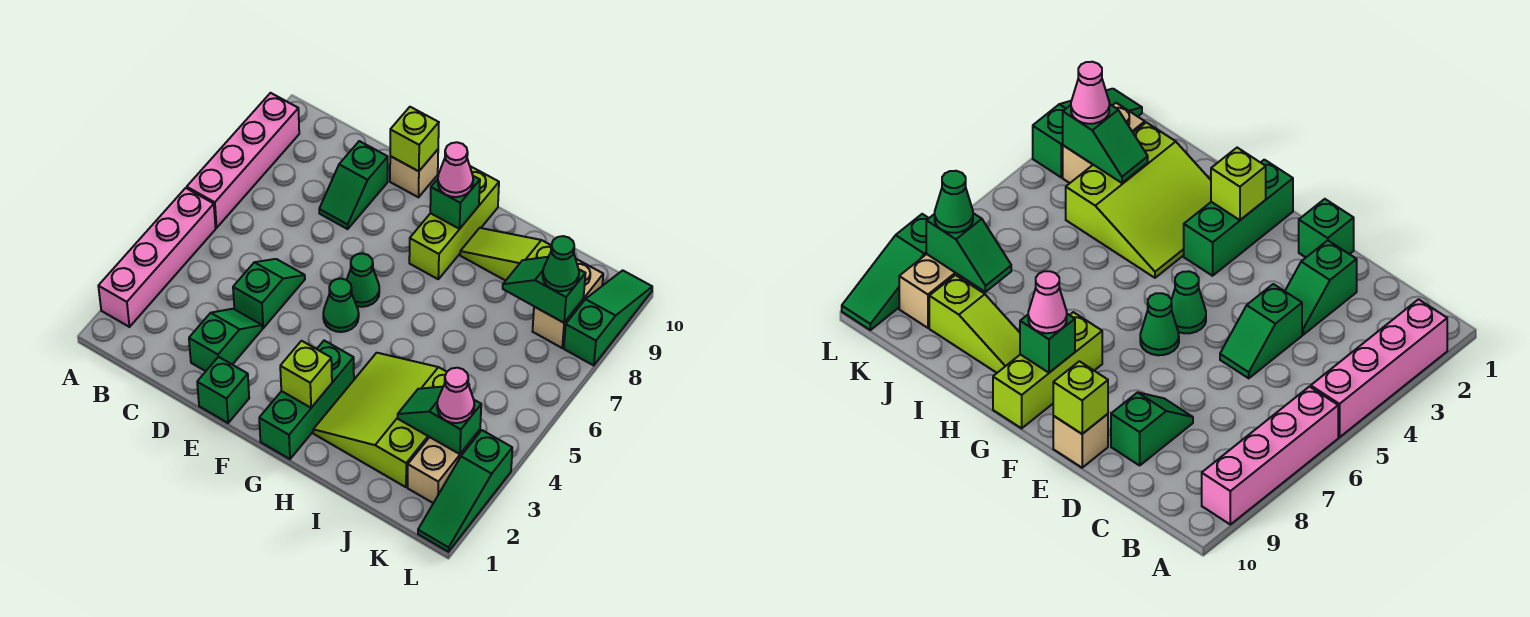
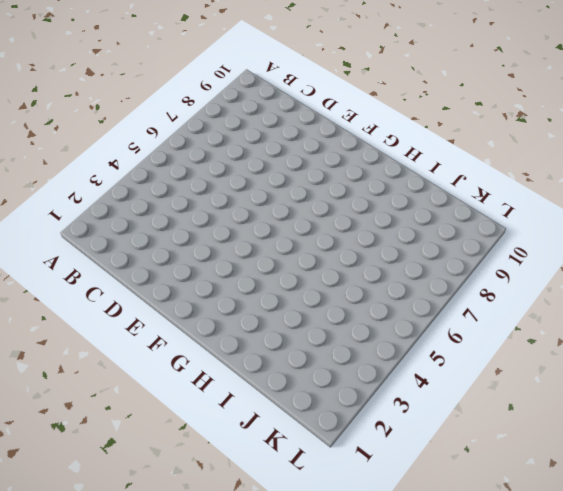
none -> pink 1x4 brick [98,188,216,327]
none -> pink 1x4 brick [187,93,299,228]
none -> green 1x2 slope [189,309,262,371]

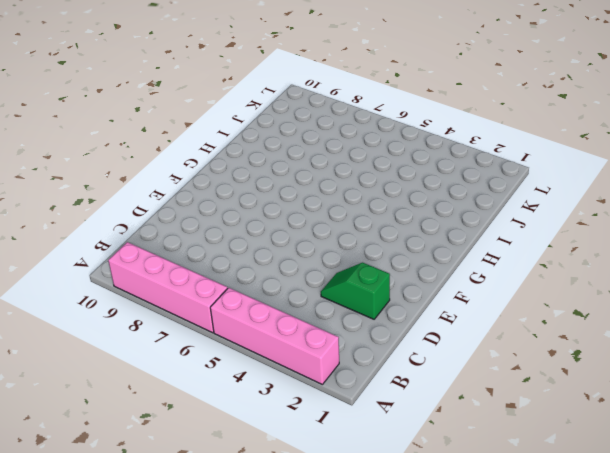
none -> green 1x2 slope [233,259,305,328]
none -> green 1x2 slope [319,141,388,229]
none -> green 1x1 brick [197,357,249,423]

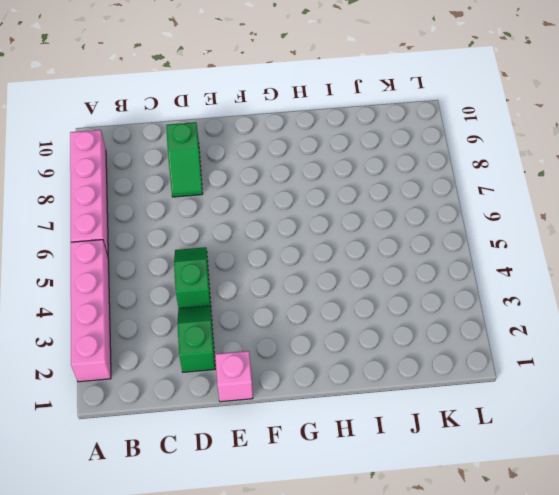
pink 1x1 brick [215,351,253,402] -> green 1x1 brick [197,357,249,423]
none -> tan 1x1 brick [390,150,438,197]
none -> green 1x1 cone [323,279,359,332]
none -> green 1x1 cone [347,253,379,307]

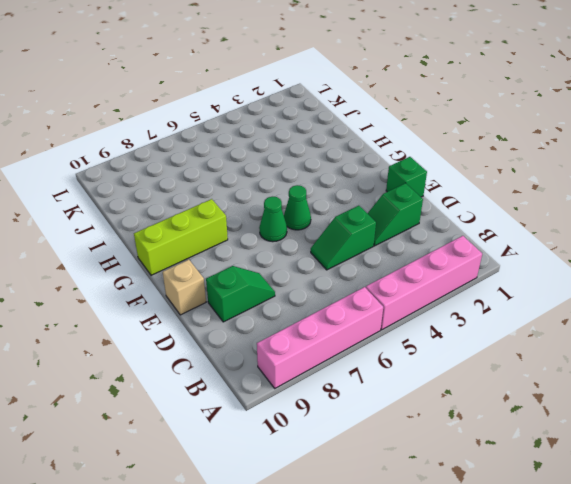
none -> green 1x3 brick [259,341,354,459]
none -> lime 3x3 slope [313,353,469,487]
none -> lime 1x3 slope [460,228,551,281]

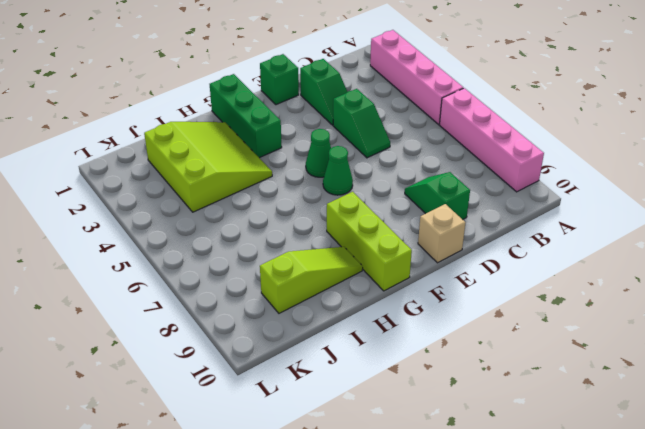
none -> tan 1x2 brick [408,430,480,503]
none -> tan 1x2 brick [532,258,603,348]
none -> green 1x3 slope [418,430,512,552]

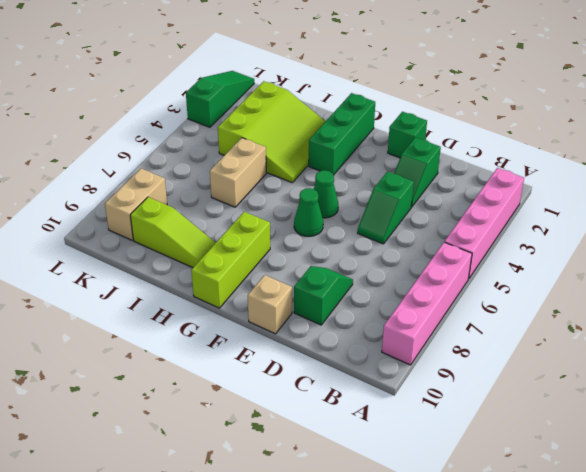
tan 1x2 brick [210,138,266,207] -> tan 1x2 brick moved to [408,430,480,503]
none -> green 1x3 slope [564,270,652,365]
none -> lime 1x1 brick [390,107,439,171]
none -> lime 1x1 brick [280,341,332,408]

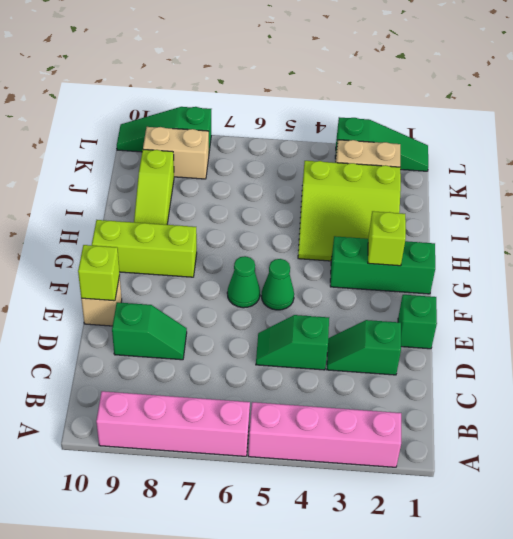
none -> green 1x1 brick [430,176,480,229]
none -> green 1x2 slope [398,387,481,454]
none -> green 1x2 slope [503,257,586,323]

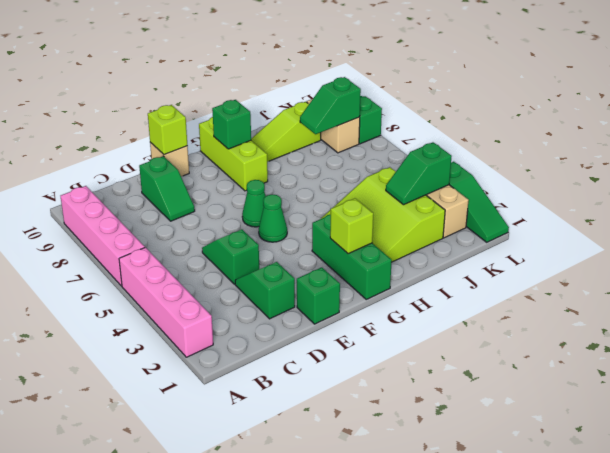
none -> pink 1x1 cone [438,142,473,197]
none -> pink 1x1 cone [437,368,474,423]
none -> green 1x1 cone [543,236,579,291]

